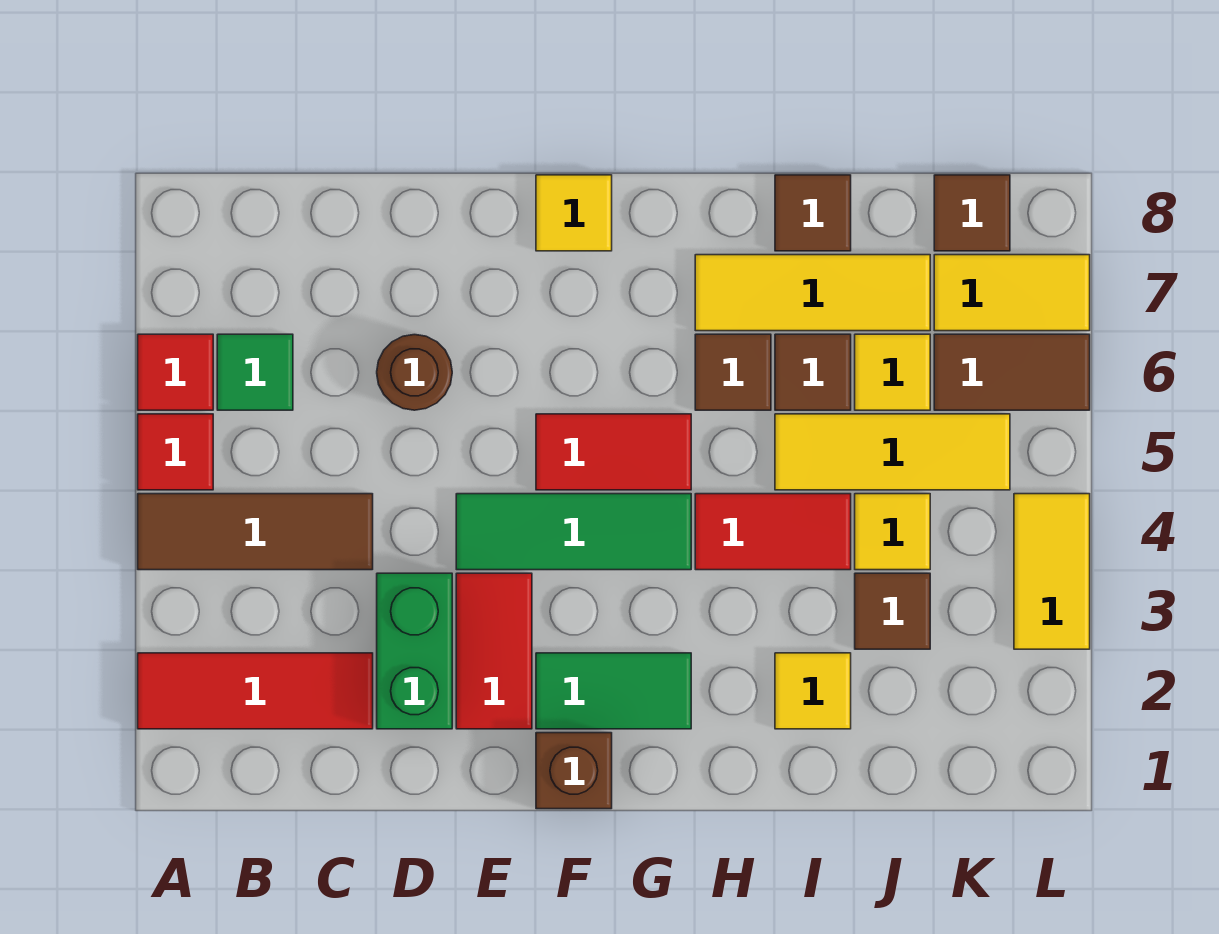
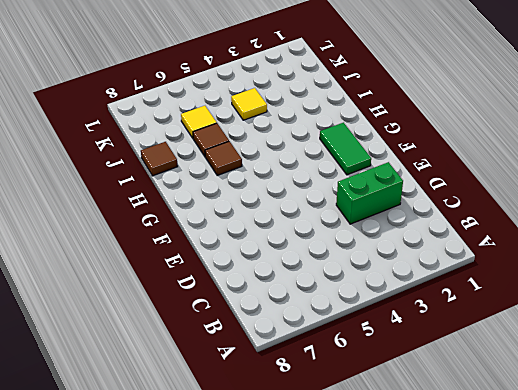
none -> red 1x3 tile [138,653,373,729]
none -> brown 1x3 tile [138,494,373,570]
none -> red 1x1 tile [138,414,213,490]

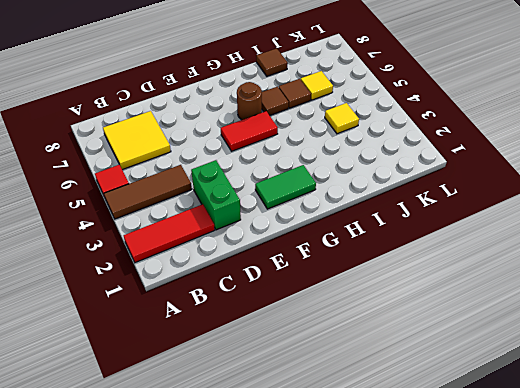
yellow 2x2 tile [103,111,171,170] -> green 1x1 tile [217,334,293,410]
brown 1x1 round brick [237,82,262,120] -> brown 1x1 round brick moved to [377,335,452,410]
none -> red 1x1 tile [138,334,213,410]
none -> red 1x2 tile [456,573,532,729]
none -> green 1x3 tile [456,494,691,570]

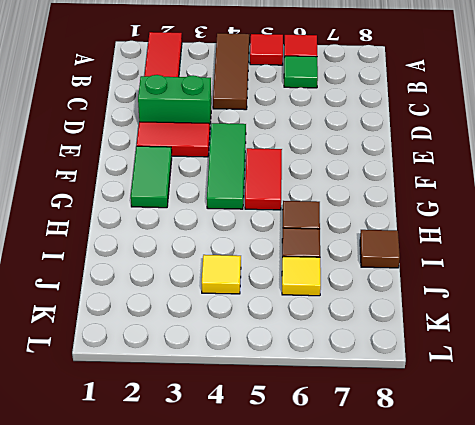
none -> brown 1x1 round brick [377,335,452,410]
none -> brown 1x1 brick [536,733,612,809]
none -> yellow 1x1 tile [536,175,612,251]

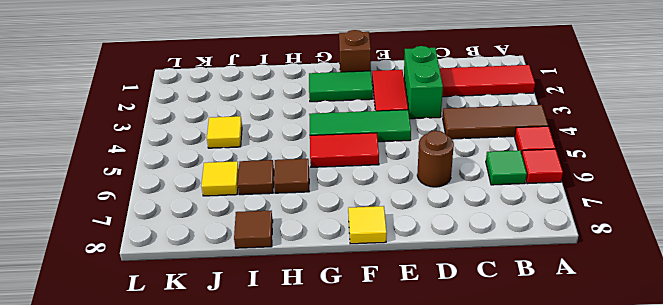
none -> red 1x2 tile [695,494,851,570]
none -> yellow 1x3 tile [695,255,930,331]
none -> yellow 1x1 tile [775,653,851,729]

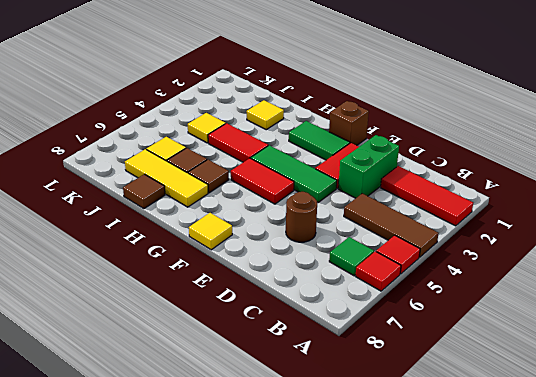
none -> yellow 1x3 tile [775,414,1010,490]
none -> brown 1x1 tile [855,573,930,649]
none -> brown 1x2 tile [934,334,1090,410]

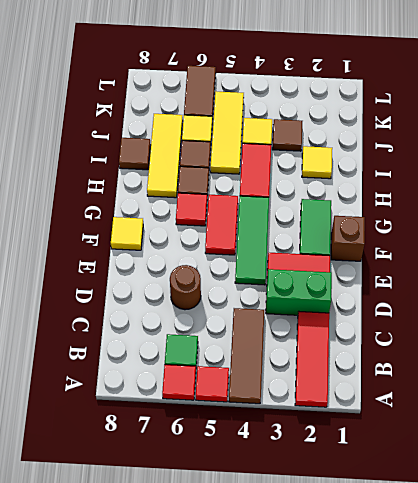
red 1x1 tile [176,193,207,226] -> none
none -> yellow 1x2 tile [934,255,1090,331]
none -> brown 1x1 tile [934,175,1010,251]
none -> yellow 1x2 tile [1014,494,1090,649]

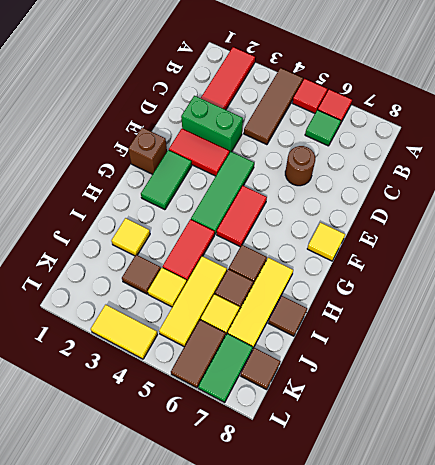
green 1x2 tile [198,334,253,403] -> yellow 1x2 tile [934,255,1090,331]

